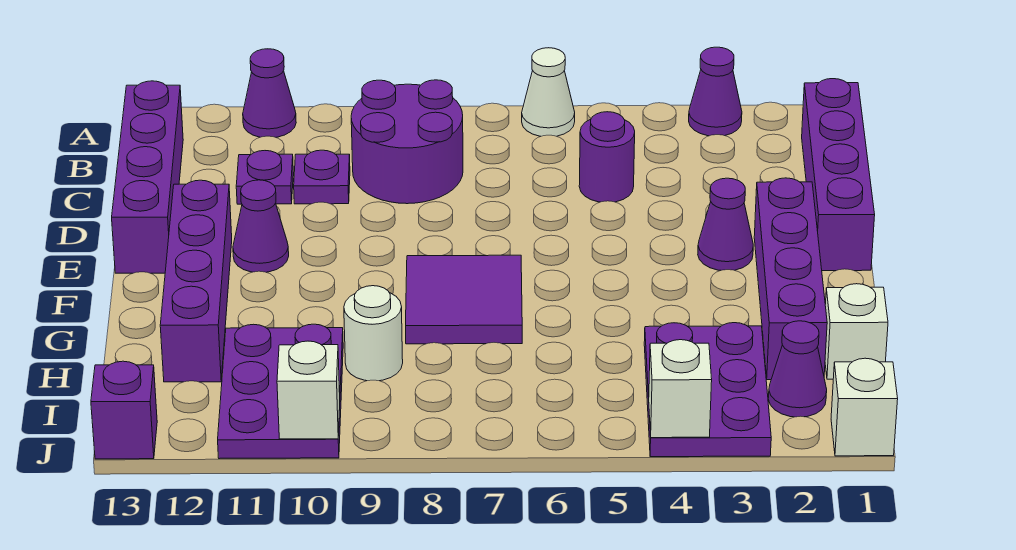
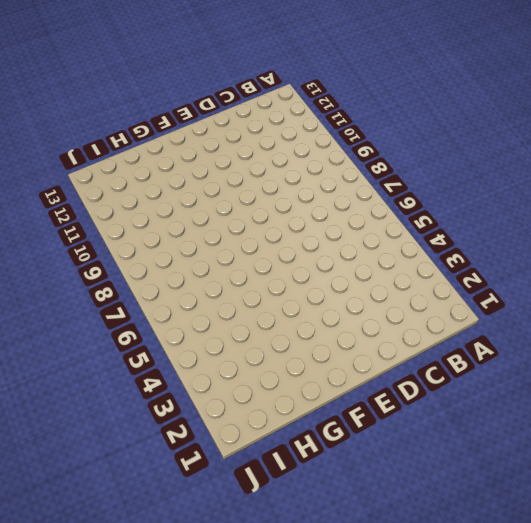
none -> purple 1x1 cone [689,47,742,136]
none -> white 1x1 cone [522,48,575,136]
none -> purple 1x1 cone [243,49,296,137]

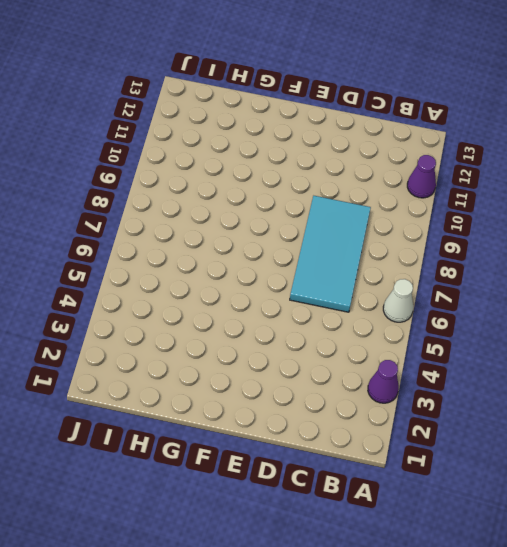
cyan 2x4 tile [290,196,371,312] -> purple 2x2 round brick [351,80,463,204]
none -> purple 1x4 brick [802,79,875,271]
none -> purple 1x4 brick [112,81,183,273]
none -> purple 1x1 round brick [579,112,635,202]

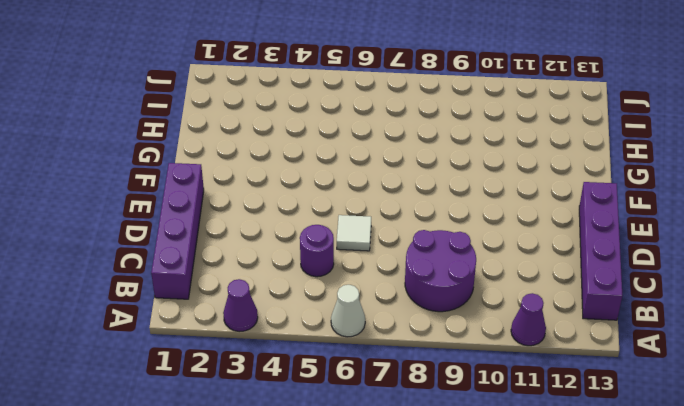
white 1x1 tile [337,215,371,251] -> none
none -> purple 1x1 plate [294,150,350,204]
none -> purple 1x1 plate [236,151,293,204]
none -> purple 1x4 brick [754,178,827,380]

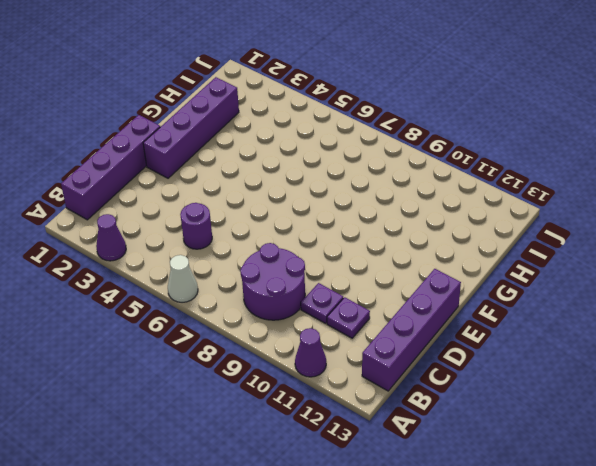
none -> purple 1x1 cone [698,178,753,270]
none -> purple 1x1 cone [233,180,289,272]
none -> purple 1x4 brick [160,180,232,382]

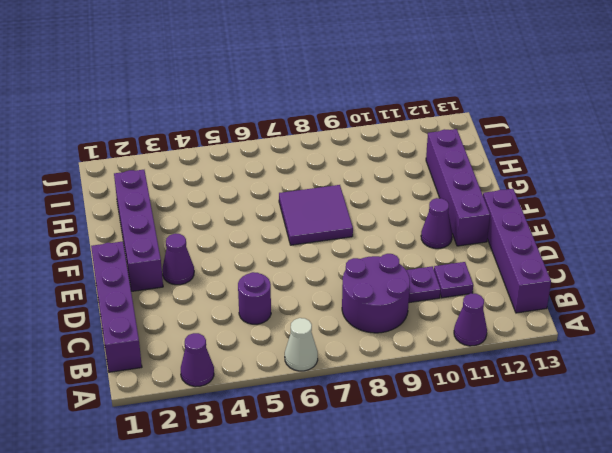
none -> white 1x1 brick [825,284,888,379]
none -> purple 2x3 plate [644,323,771,457]
none -> white 1x1 round brick [344,286,403,381]

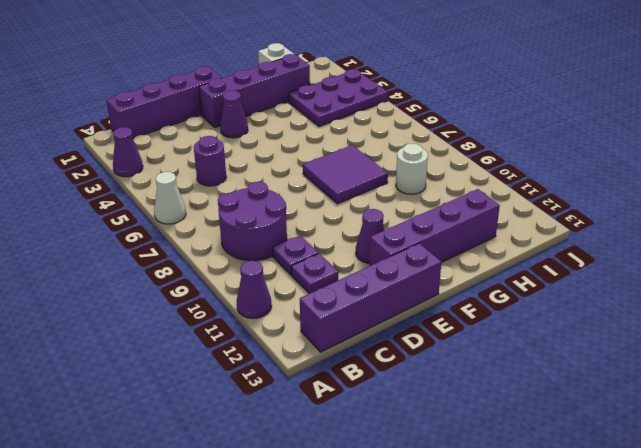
none -> purple 2x3 plate [218,324,343,459]
none -> purple 1x1 cone [769,321,827,417]
none -> white 1x1 brick [831,358,898,456]

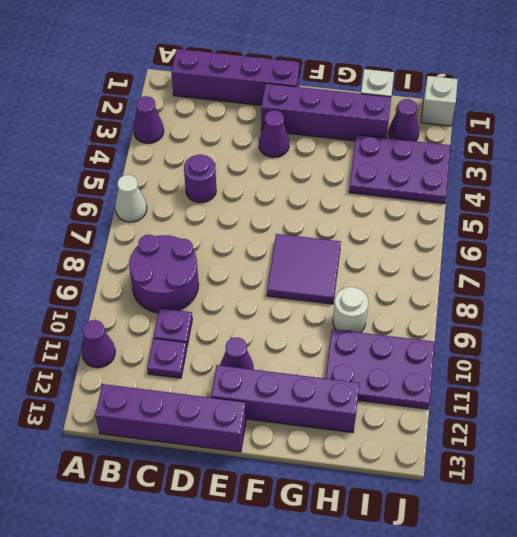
none -> purple 1x1 brick [91,361,157,459]
none -> white 1x1 brick [649,340,712,438]
none -> white 1x1 brick [277,341,340,439]

